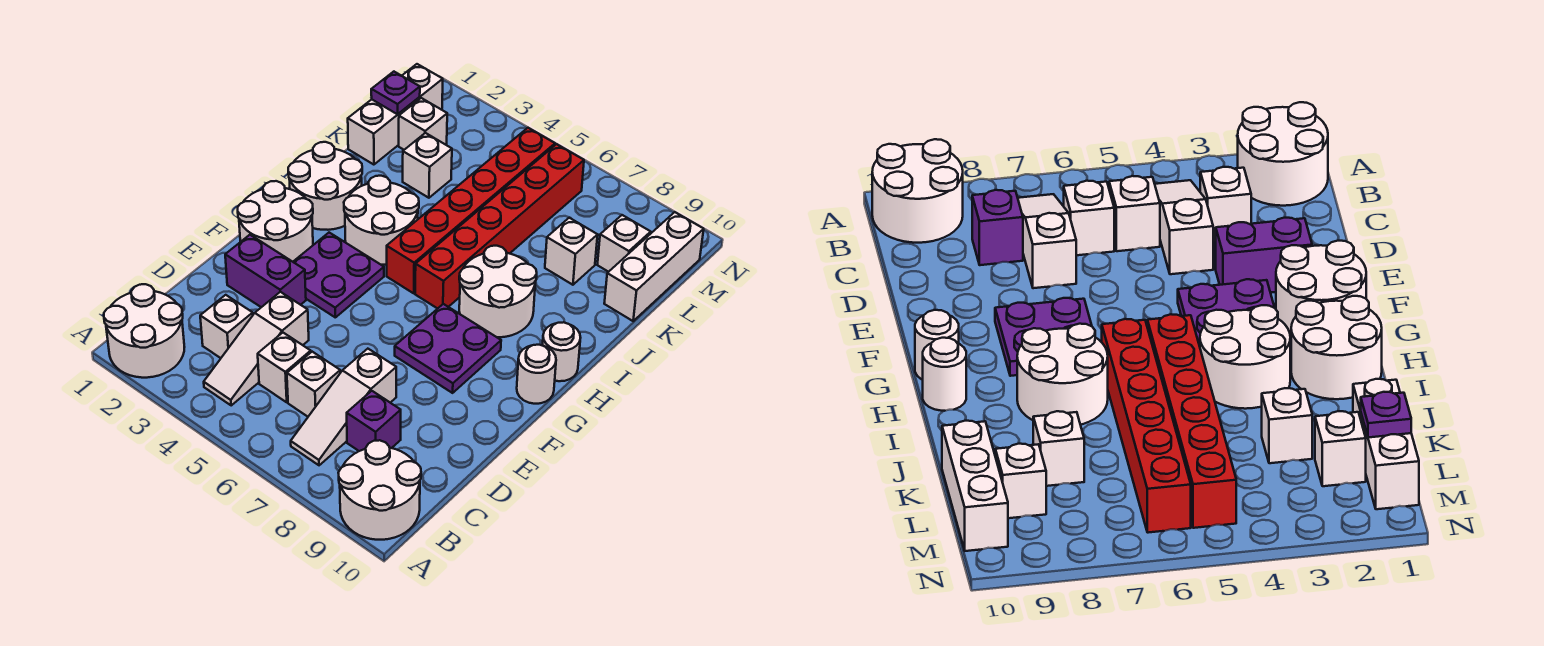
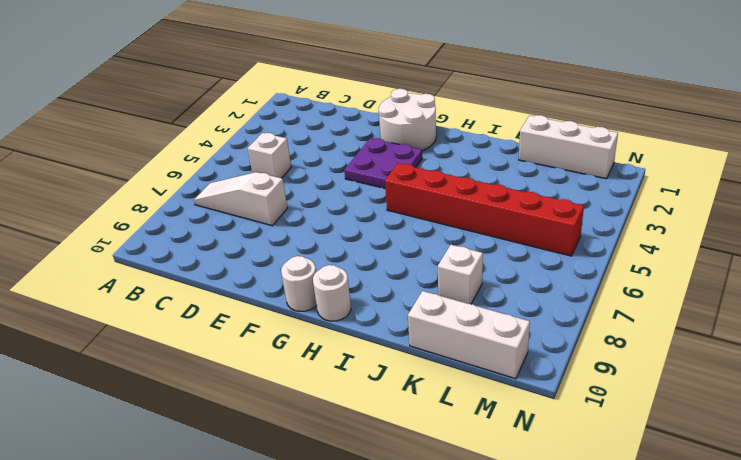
none -> white 2x2 round brick [104,284,184,378]
none -> white 2x2 round brick [338,440,421,540]
none -> white 1x3 slope [204,292,309,405]

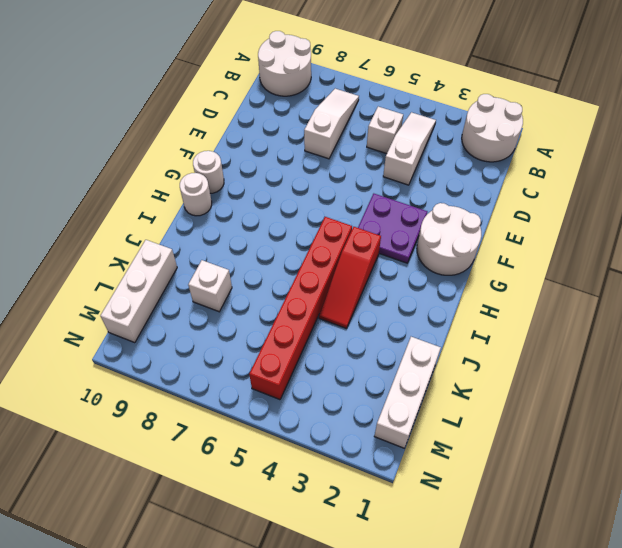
red 1x3 slope [319,227,381,328] -> white 2x2 round brick [344,176,419,265]
none -> white 1x1 brick [200,295,253,358]
none -> white 1x1 brick [287,352,340,417]
none -> purple 1x1 brick [347,391,401,451]

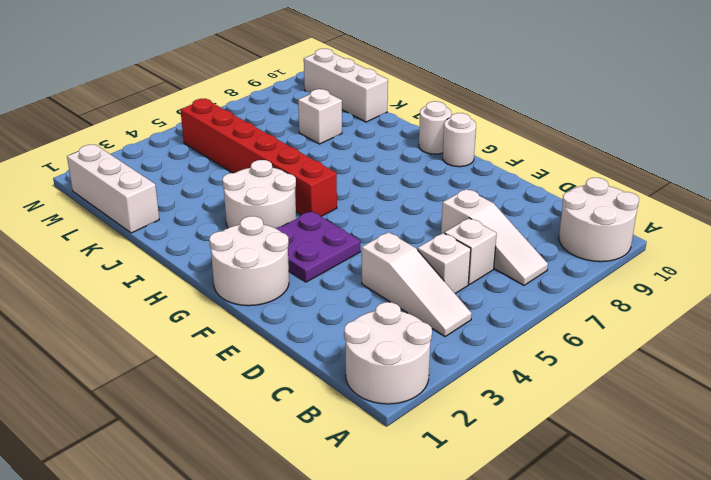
none -> white 1x1 brick [200,295,253,358]
none -> purple 1x1 brick [347,391,401,451]
none -> purple 1x2 brick [225,235,306,307]

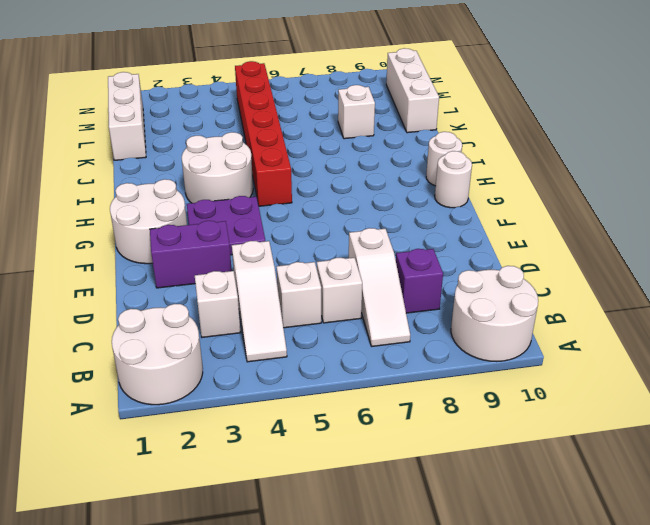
none -> purple 2x2 plate [395,304,501,393]
none -> white 2x2 round brick [288,142,362,230]
none -> red 1x6 brick [415,144,584,309]

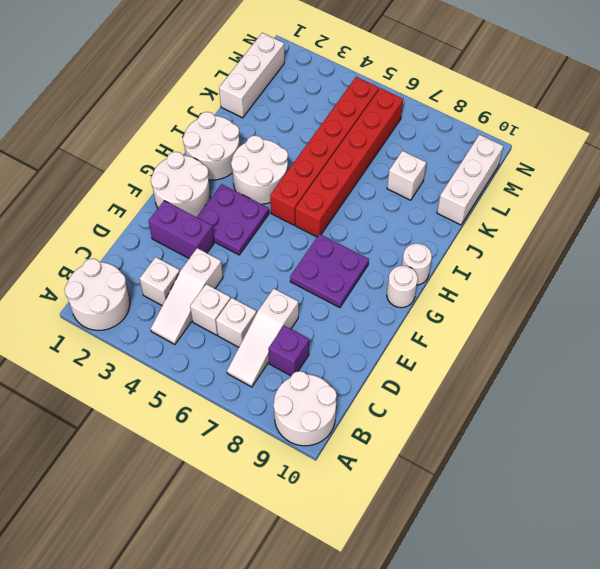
none -> white 2x2 round brick [459,246,537,337]
none -> white 1x1 brick [403,133,452,198]
none -> white 1x1 brick [399,98,447,150]

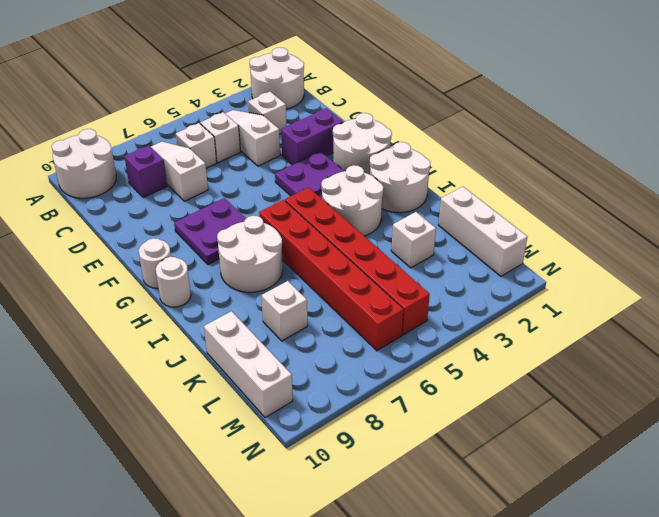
none -> white 1x1 brick [399,98,447,150]
none -> white 1x1 brick [597,215,651,272]
none -> purple 1x1 plate [371,72,420,114]

